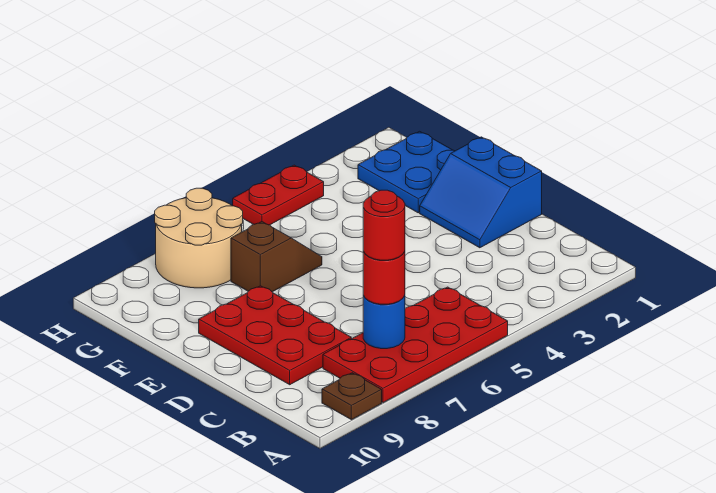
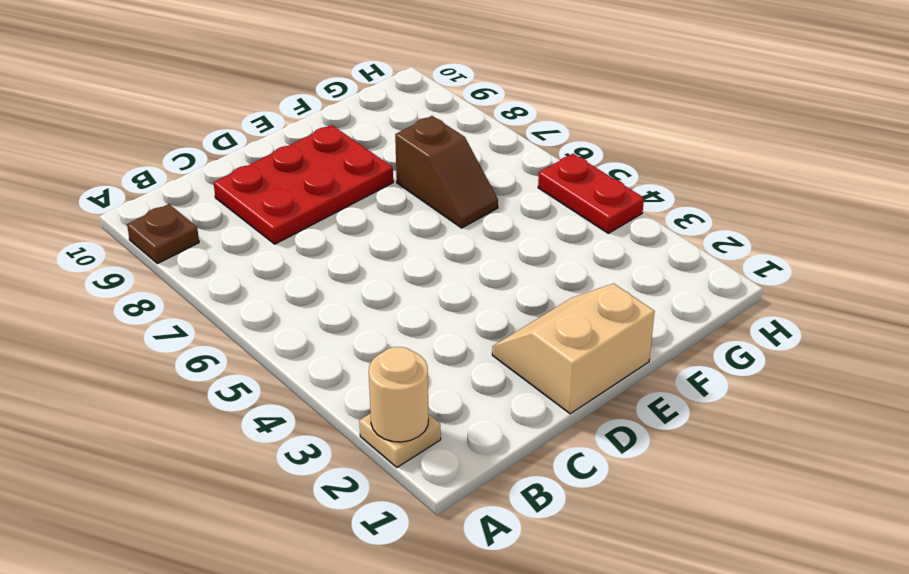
tan 1x1 plate [359,413,441,467] -> none
tan 1x1 round brick [369,347,428,442] -> none
tan 2x2 slope [492,283,655,414] -> blue 2x2 slope [420,137,542,248]
none -> red 2x4 plate [323,287,508,403]
none -> blue 2x2 plate [358,131,454,213]

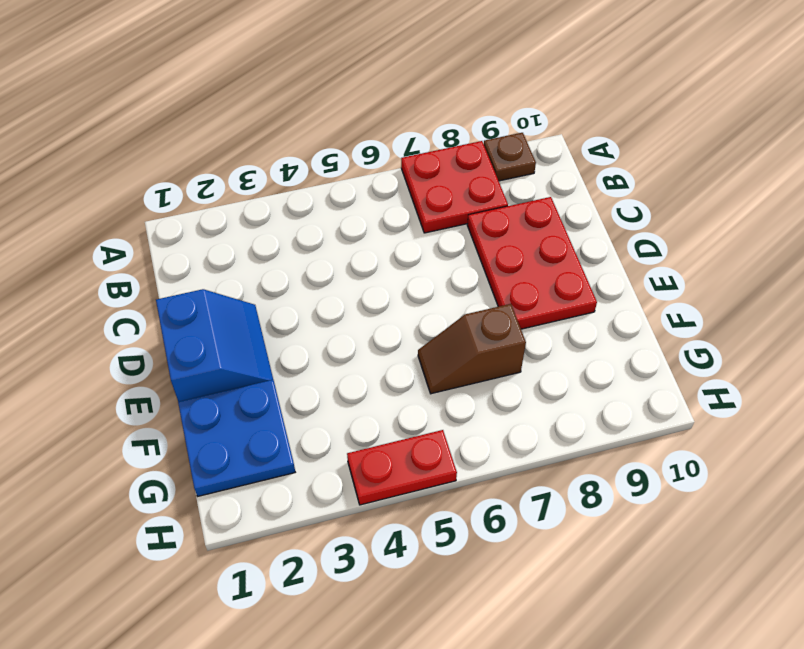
red 2x2 plate [401,141,508,233] -> red 2x4 plate [323,287,508,403]
none -> tan 2x2 round brick [155,188,243,288]
none -> blue 1x1 round brick [363,296,405,349]

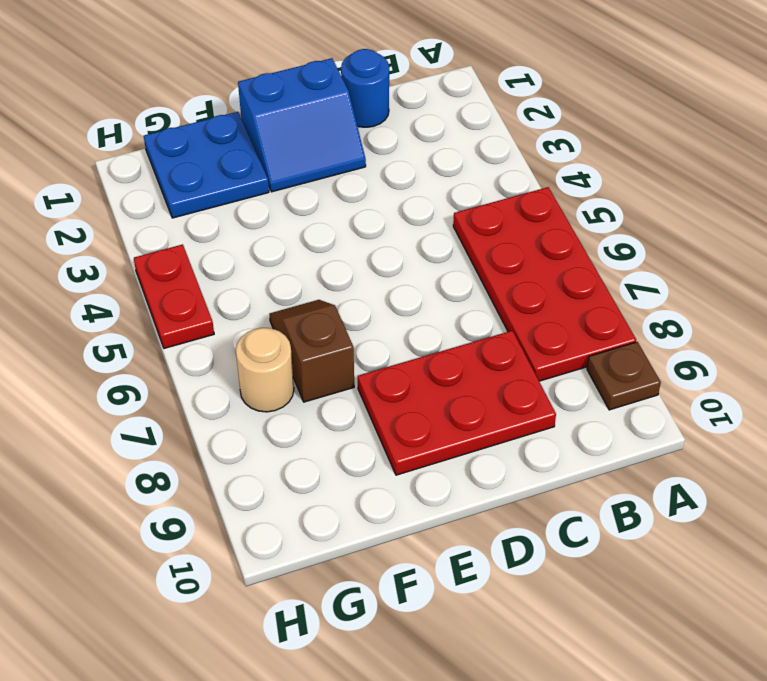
blue 1x1 round brick [341,49,389,127] -> blue 1x1 round brick moved to [363,296,405,349]
tan 1x1 round brick [236,328,294,412] -> tan 2x2 round brick [155,188,243,288]
none -> red 1x1 round brick [363,251,405,304]
none -> red 1x1 round brick [363,190,405,260]

